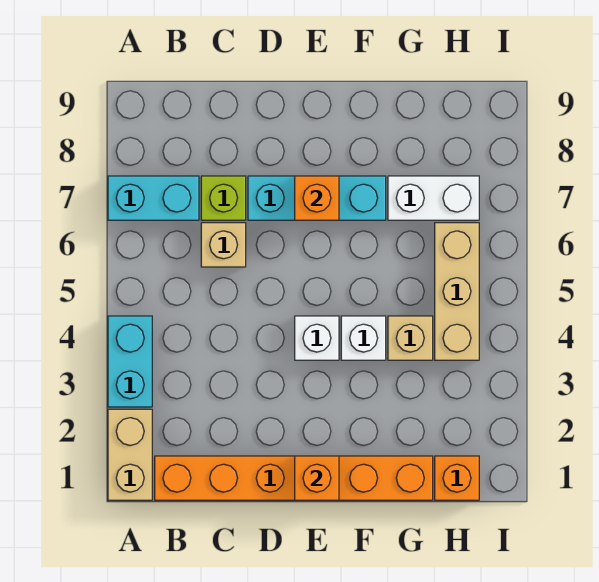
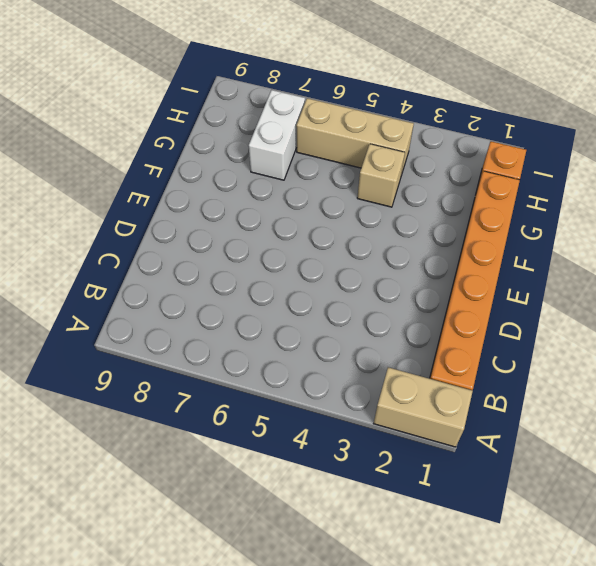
none -> cyan 1x2 brick [108,316,152,407]
none -> cyan 1x2 brick [108,176,199,220]
none -> tan 1x1 brick [201,223,246,267]

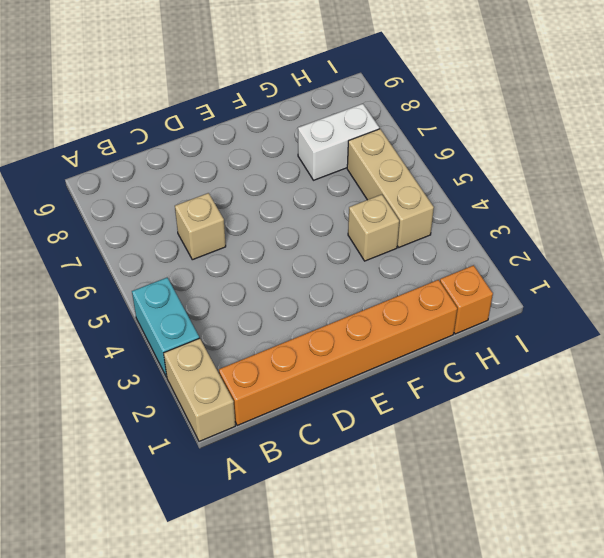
none -> cyan 1x2 brick [108,176,199,220]
none -> lime 1x1 brick [201,176,246,220]
none -> cyan 1x3 brick [248,176,386,220]

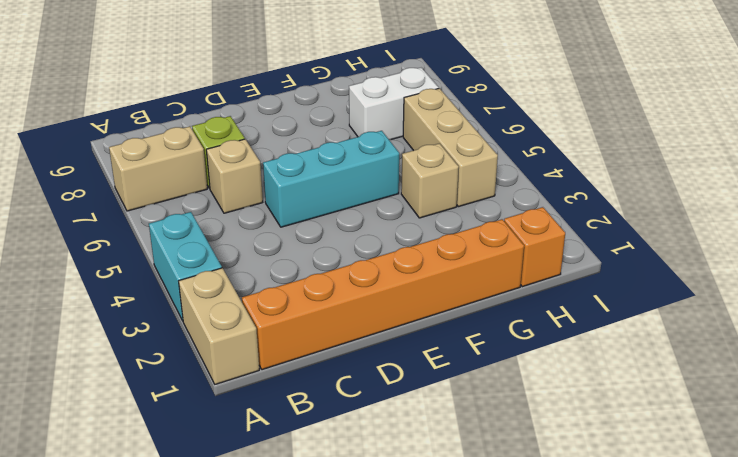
tan 1x2 brick [109,126,207,211] -> cyan 1x2 brick [108,176,199,220]
cyan 1x3 brick [263,131,399,227] -> cyan 1x3 brick moved to [248,176,386,220]
none -> white 1x1 brick [295,316,339,360]
none -> white 1x1 brick [341,316,386,360]
none -> orange 1x1 brick [295,456,339,500]

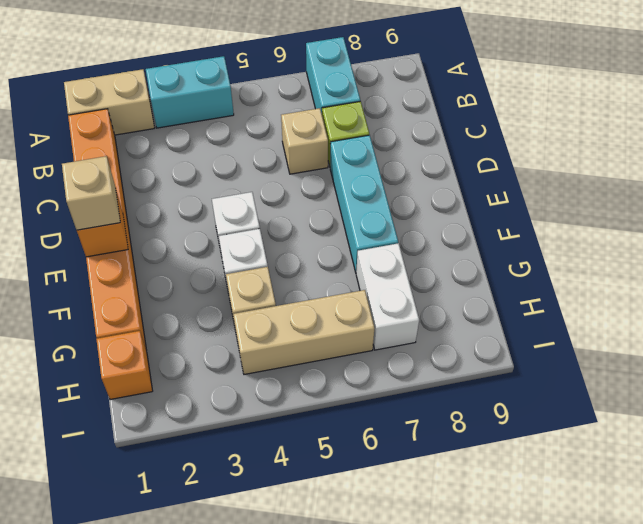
tan 1x1 brick [62,156,120,230] -> none
none -> orange 1x1 brick [295,176,339,220]

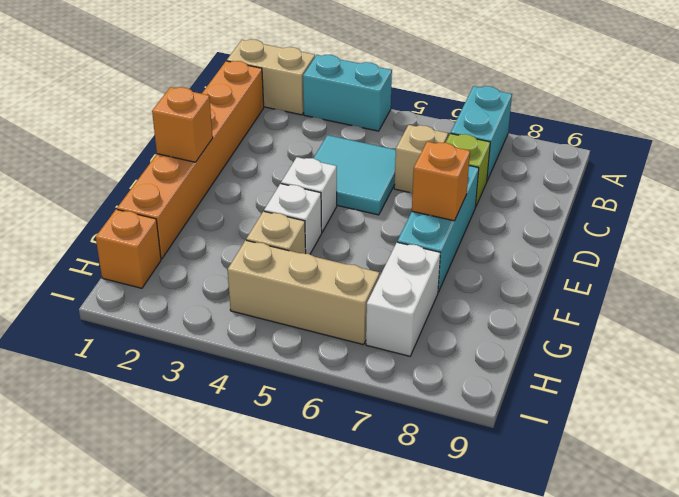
cyan 2x2 tile [314,135,396,215] -> none

